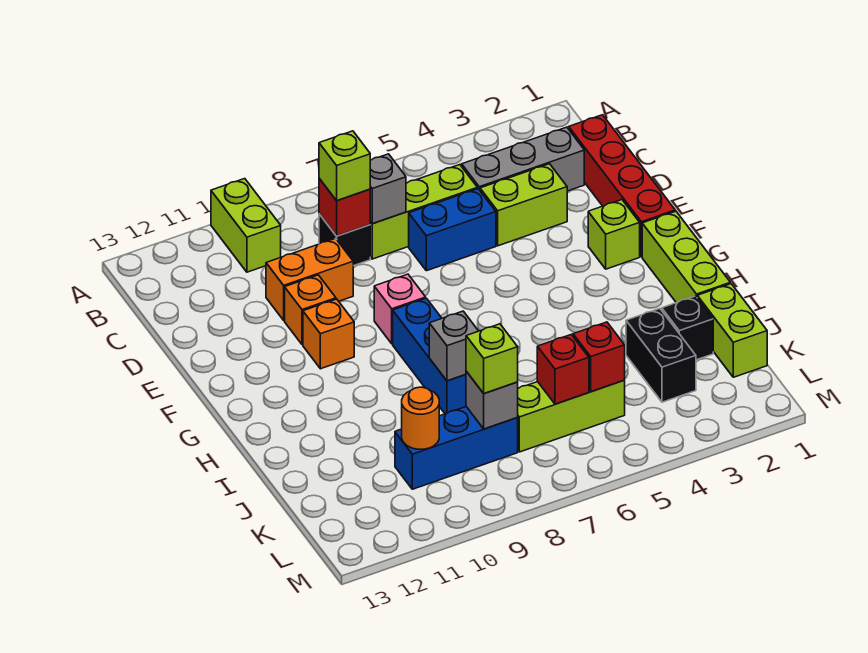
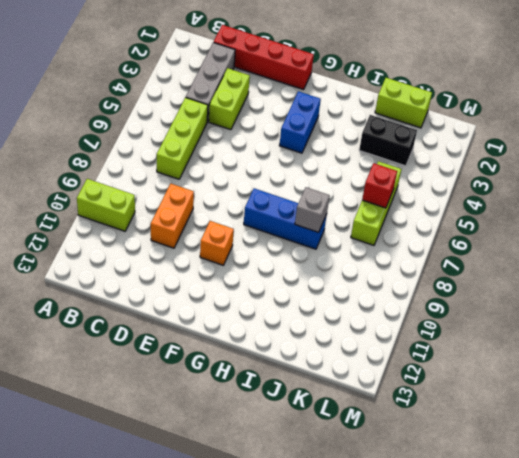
blue 1x2 brick [279,91,321,153] -> blue 1x2 brick moved to [409,189,496,271]
none -> black 1x1 brick [319,214,370,266]
none -> orange 1x1 brick [285,275,336,345]
none -> lime 1x1 brick [588,200,640,269]

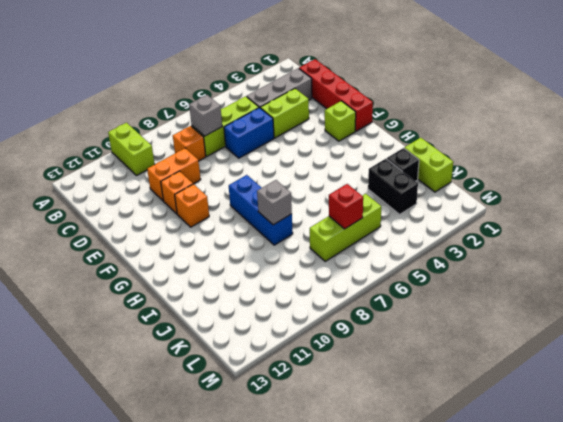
orange 1x1 brick [173,126,206,161] -> black 1x1 brick [319,214,370,266]
none -> pink 1x1 brick [374,274,426,344]
none -> lime 1x3 brick [642,211,730,303]
none -> blue 1x3 brick [395,407,518,489]

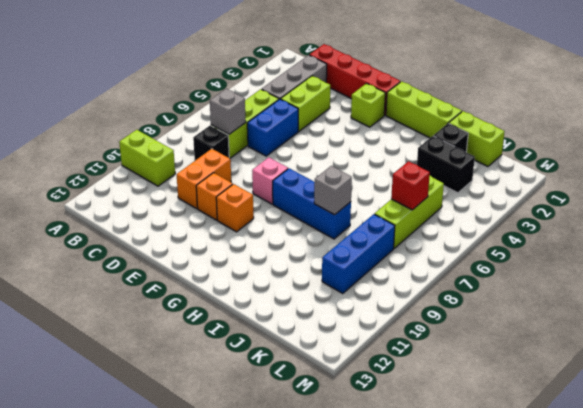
none -> red 1x1 brick [319,178,370,236]
none -> red 1x1 brick [573,322,625,392]
none -> grey 1x1 brick [466,371,518,429]

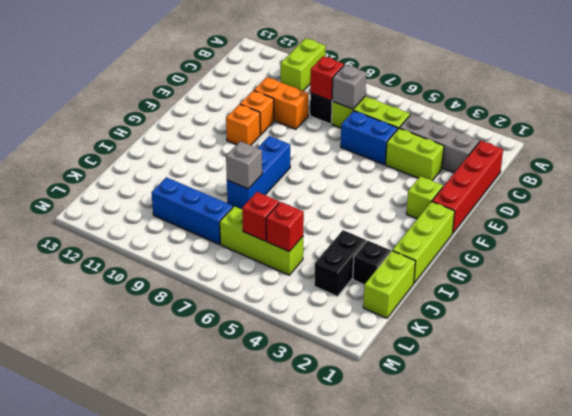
none -> pink 1x1 brick [374,274,426,344]
none -> grey 1x1 brick [466,371,518,429]
none -> orange 1x1 round brick [402,387,439,449]

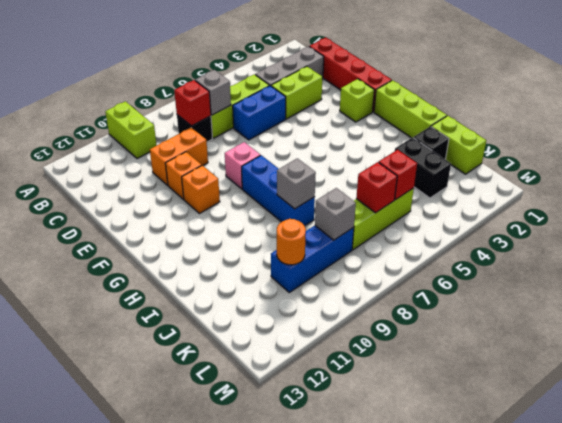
none -> lime 1x1 brick [319,131,370,201]
none -> lime 1x1 brick [466,324,518,394]

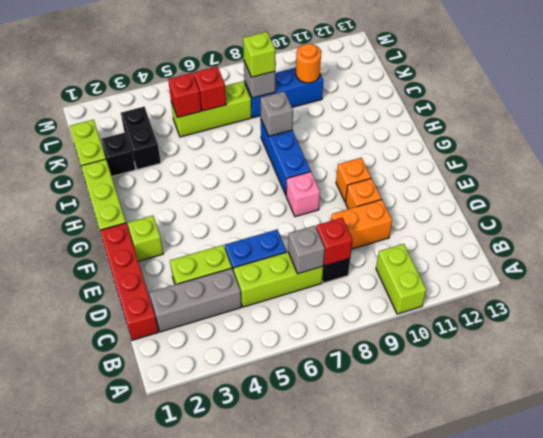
none -> lime 1x1 brick [319,131,370,201]

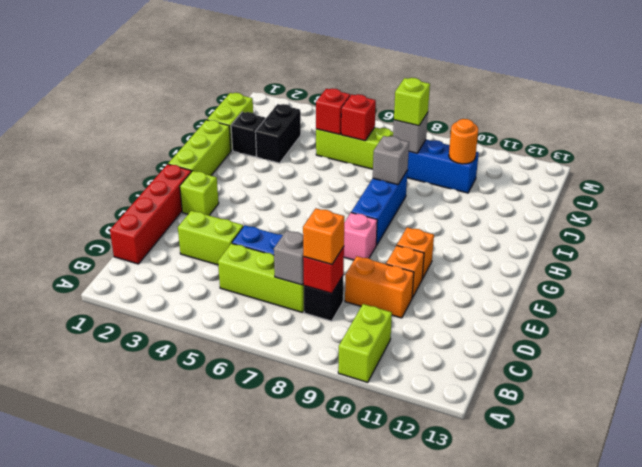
orange 1x1 brick [303,209,344,264] -> lime 1x1 brick [319,131,370,201]
none -> grey 1x3 brick [462,127,584,191]

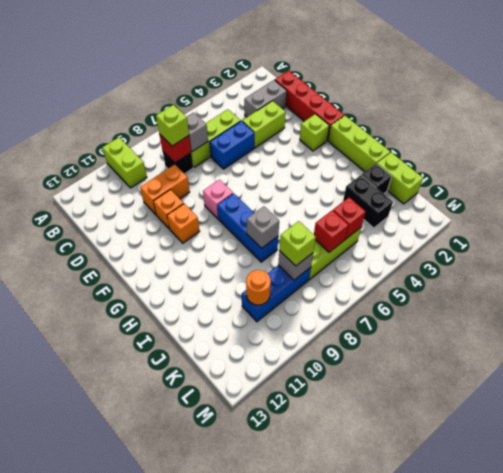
grey 1x2 brick [244,80,287,117] -> grey 1x3 brick [462,127,584,191]

